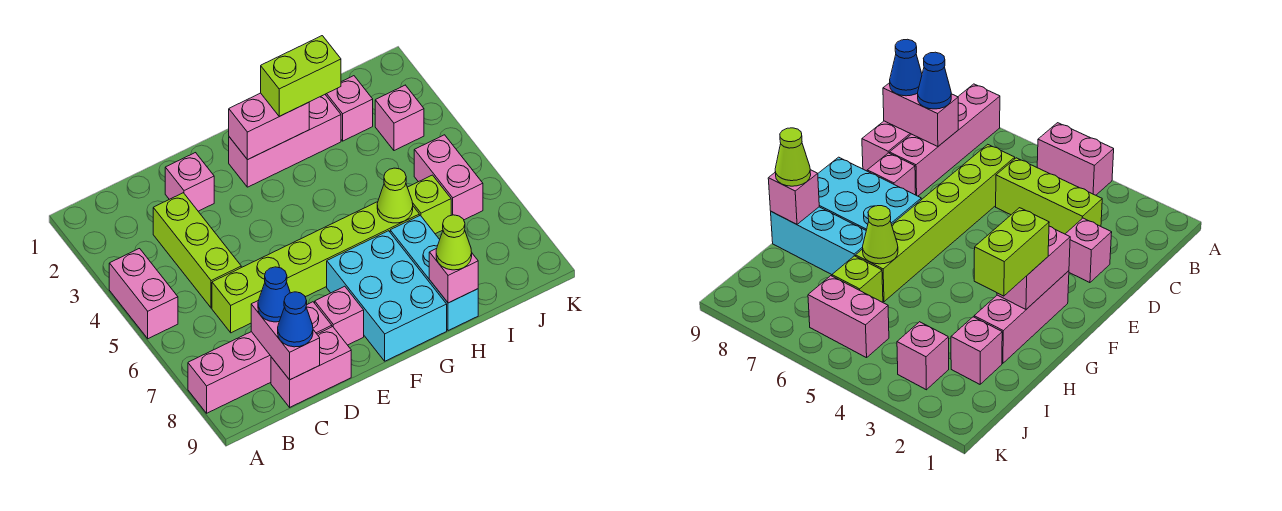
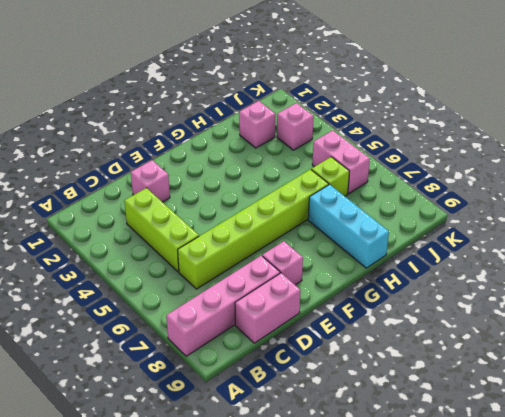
none -> pink 1x2 brick [109,249,178,339]
none -> pink 1x3 brick [229,95,341,187]
none -> cyan 2x3 brick [327,231,447,361]

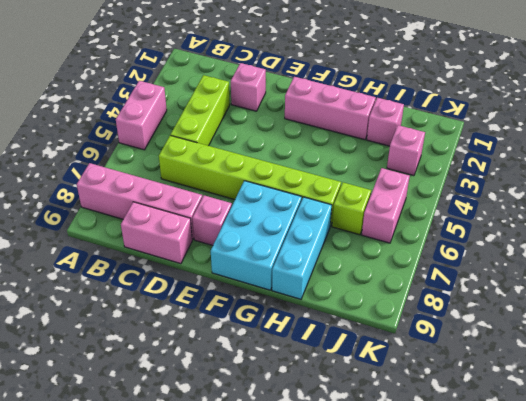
none -> pink 1x2 brick [251,300,320,380]
none -> pink 1x2 brick [229,93,309,160]
none -> lime 1x1 cone [377,168,413,223]

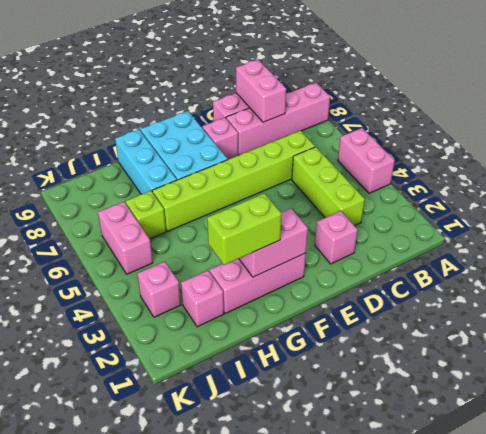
none -> lime 1x1 cone [377,168,413,223]
none -> pink 1x1 brick [429,249,478,303]
none -> blue 1x1 cone [258,267,290,322]

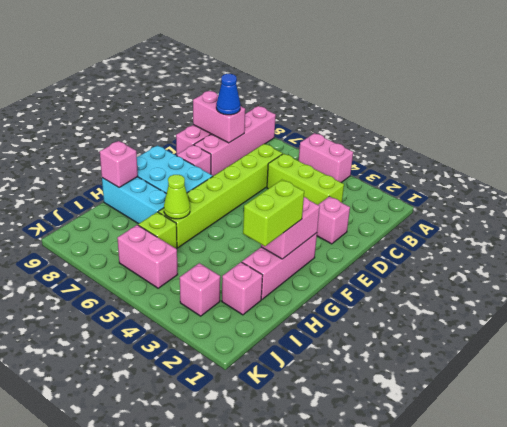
none -> blue 1x1 cone [278,292,313,347]
none -> lime 1x1 cone [436,215,472,270]

